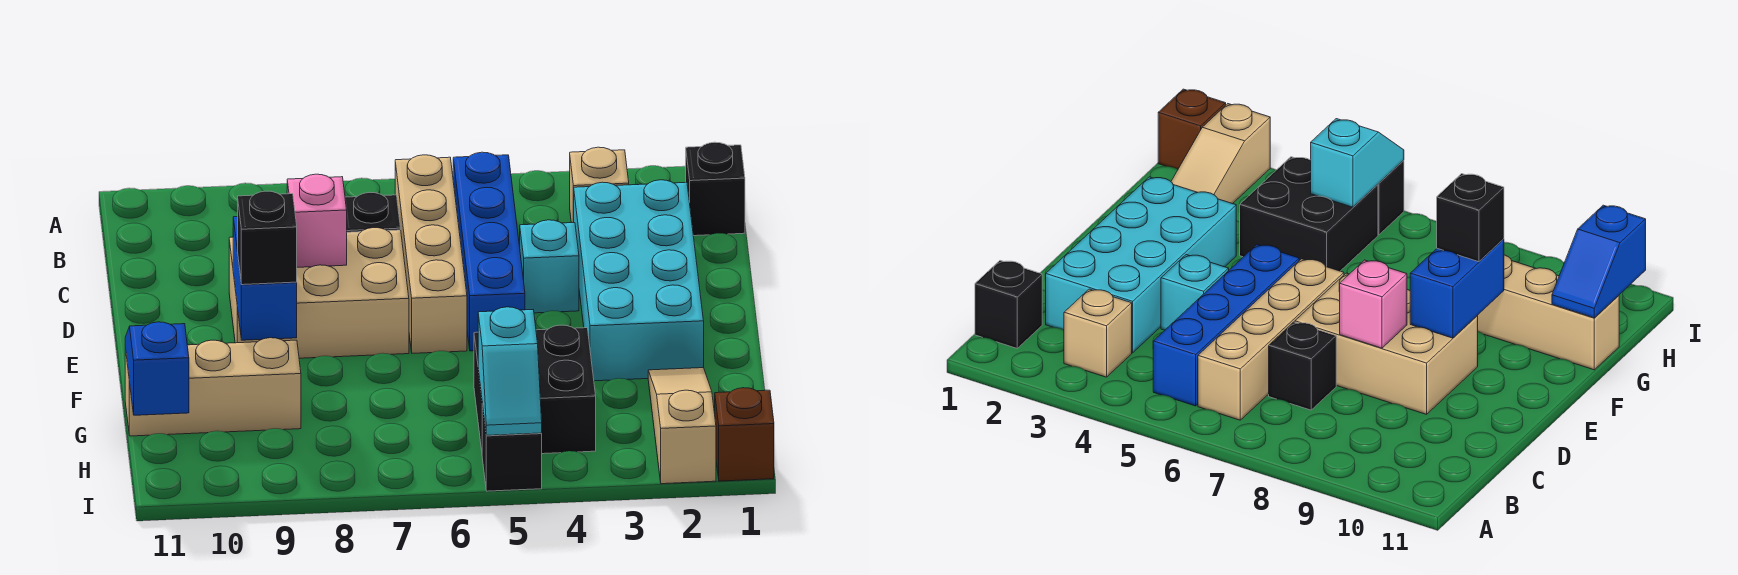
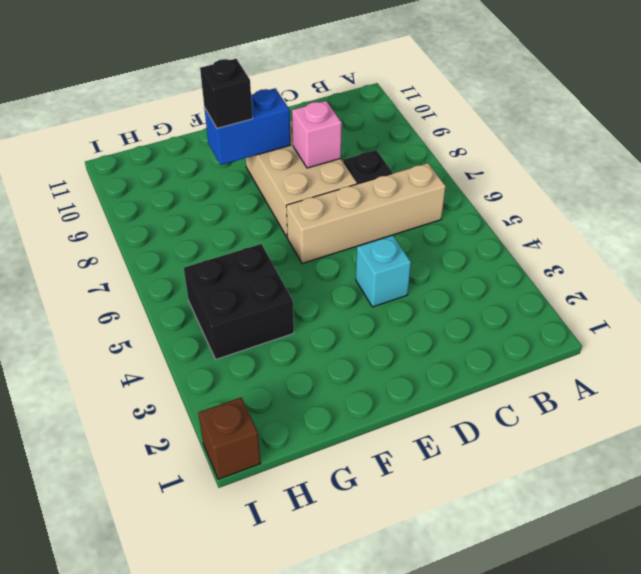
none -> black 1x1 brick [686,142,745,236]
none -> tan 1x1 brick [570,147,629,223]
none -> blue 1x4 brick [453,152,525,351]

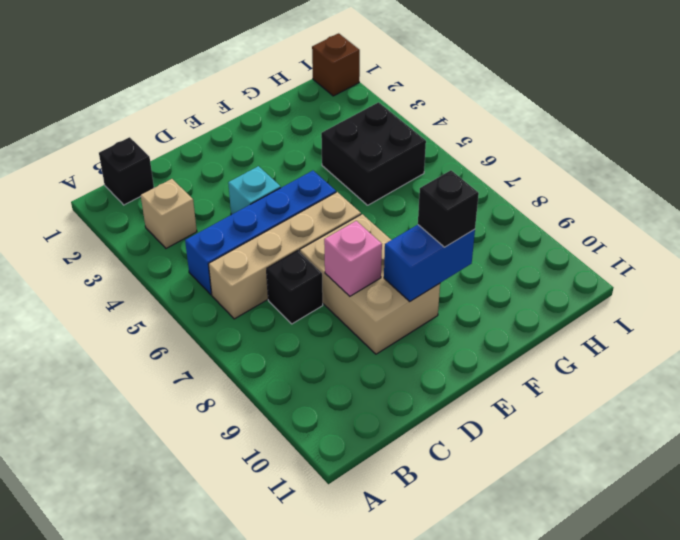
none -> cyan 2x4 brick [574,180,704,381]
none -> tan 1x3 slope [648,368,716,484]
none -> tan 1x3 brick [125,338,301,436]

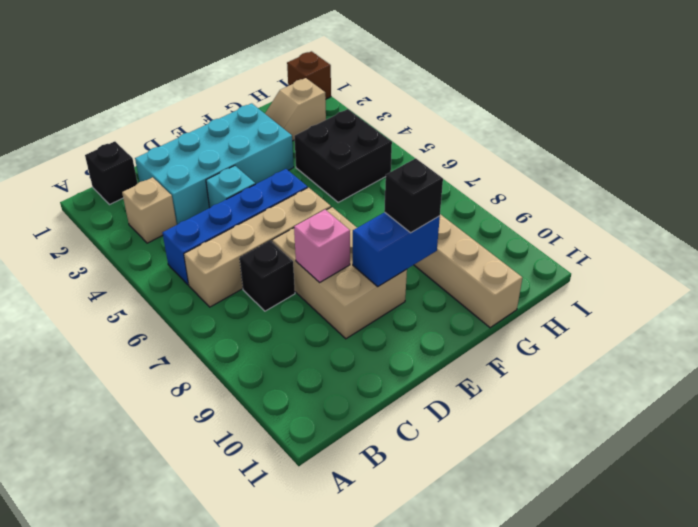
tan 1x2 slope [265,78,326,141] -> tan 1x3 slope [648,368,716,484]
none -> black 1x1 brick [482,404,542,491]
none -> blue 1x2 slope [125,322,189,415]
none -> cyan 1x2 slope [478,307,542,435]

